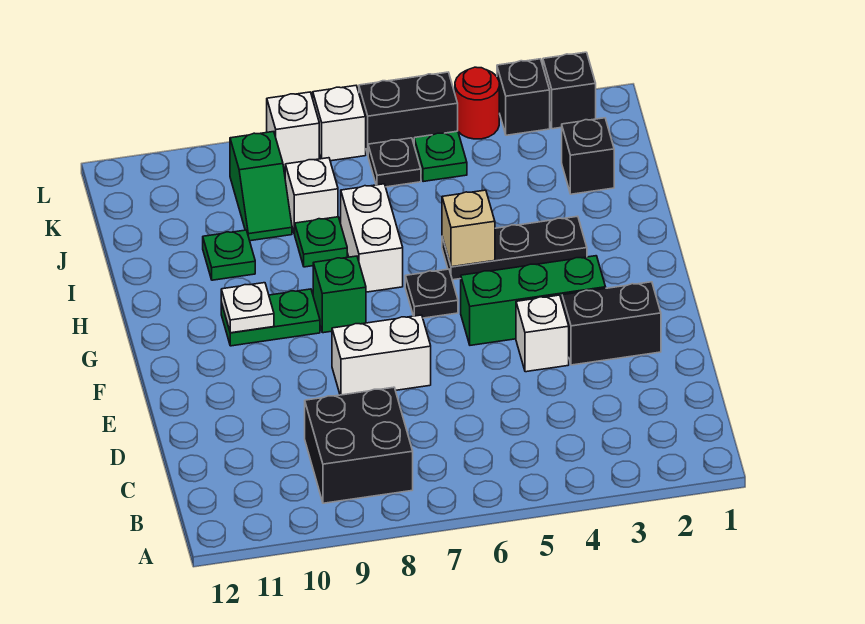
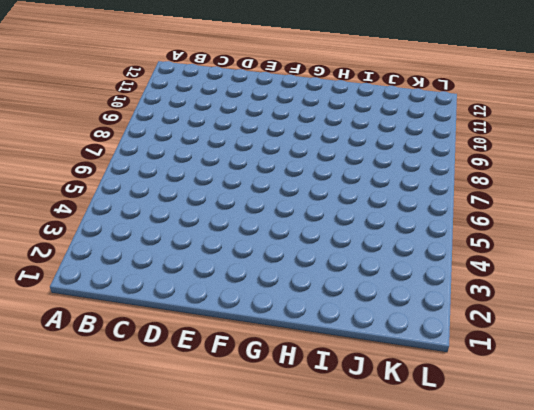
none -> black 2x2 brick [305,387,413,503]
none -> black 1x2 brick [562,282,661,365]
none -> white 1x1 brick [516,295,569,372]

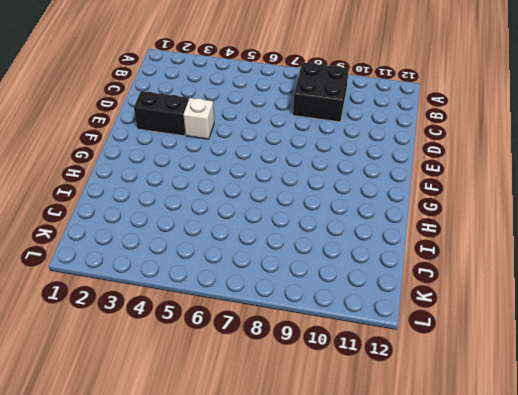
none -> white 1x2 brick [332,315,431,395]
none -> green 1x3 brick [461,256,606,345]
none -> black 1x1 plate [405,269,458,318]

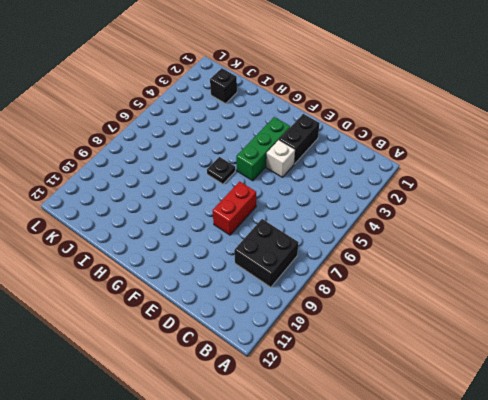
red 1x2 brick [212,181,256,235] -> white 1x2 brick [332,315,431,395]
none -> green 1x1 brick [313,256,366,333]
none -> green 1x2 plate [221,289,320,346]
none -> black 1x3 plate [442,216,587,280]

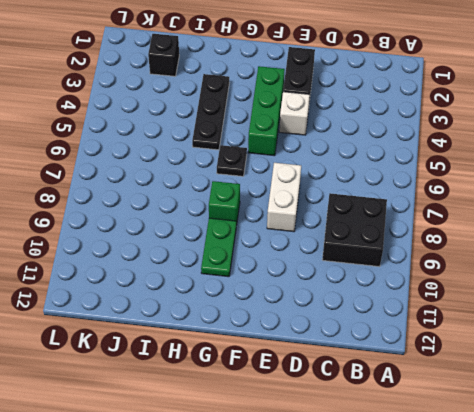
none -> white 1x2 brick [341,184,403,292]
none -> green 1x1 plate [295,217,347,267]
none -> green 1x1 plate [203,230,255,280]

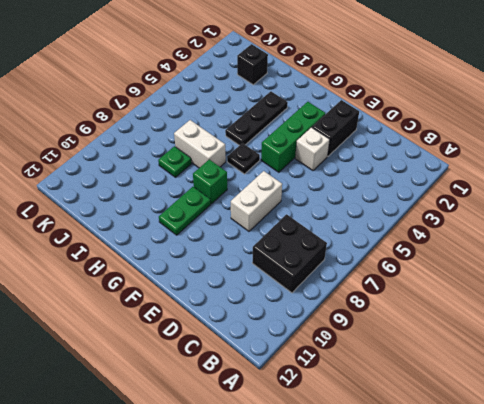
none -> green 1x1 plate [203,230,255,280]
none -> white 1x1 brick [285,158,338,234]
none -> green 1x2 slope [230,132,292,241]

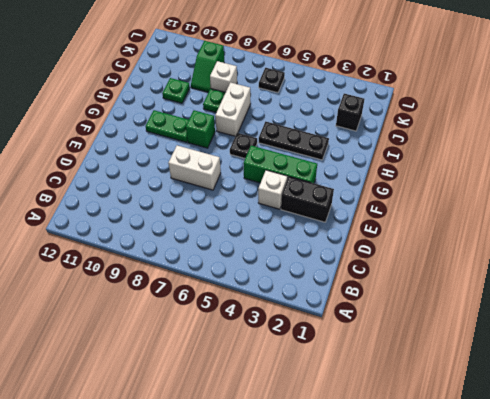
none -> black 2x2 brick [305,387,413,503]
none -> green 1x1 plate [414,131,467,182]
none -> black 1x1 brick [543,52,596,129]

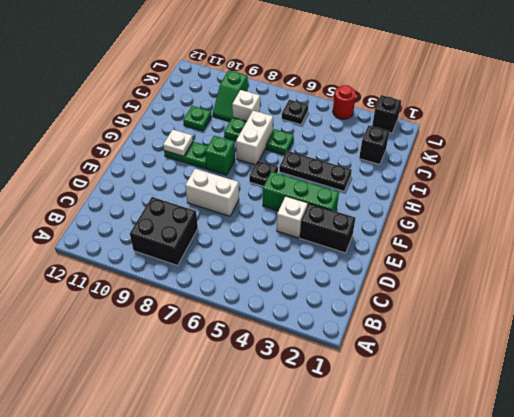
green 1x1 plate [266,129,294,155] -> green 1x1 plate moved to [414,131,467,182]
none -> black 1x1 brick [497,59,550,135]
none -> black 1x2 brick [359,72,458,154]
none -> white 1x1 brick [313,86,366,161]

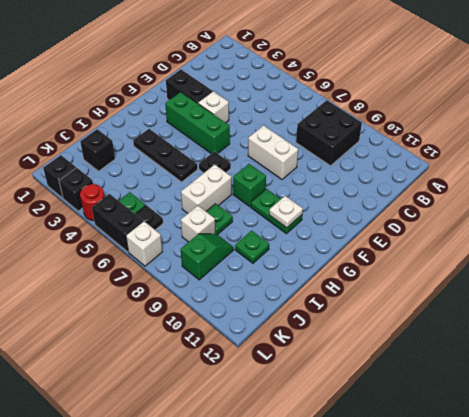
none -> white 1x1 brick [267,92,319,167]
none -> tan 1x1 brick [442,190,495,267]

